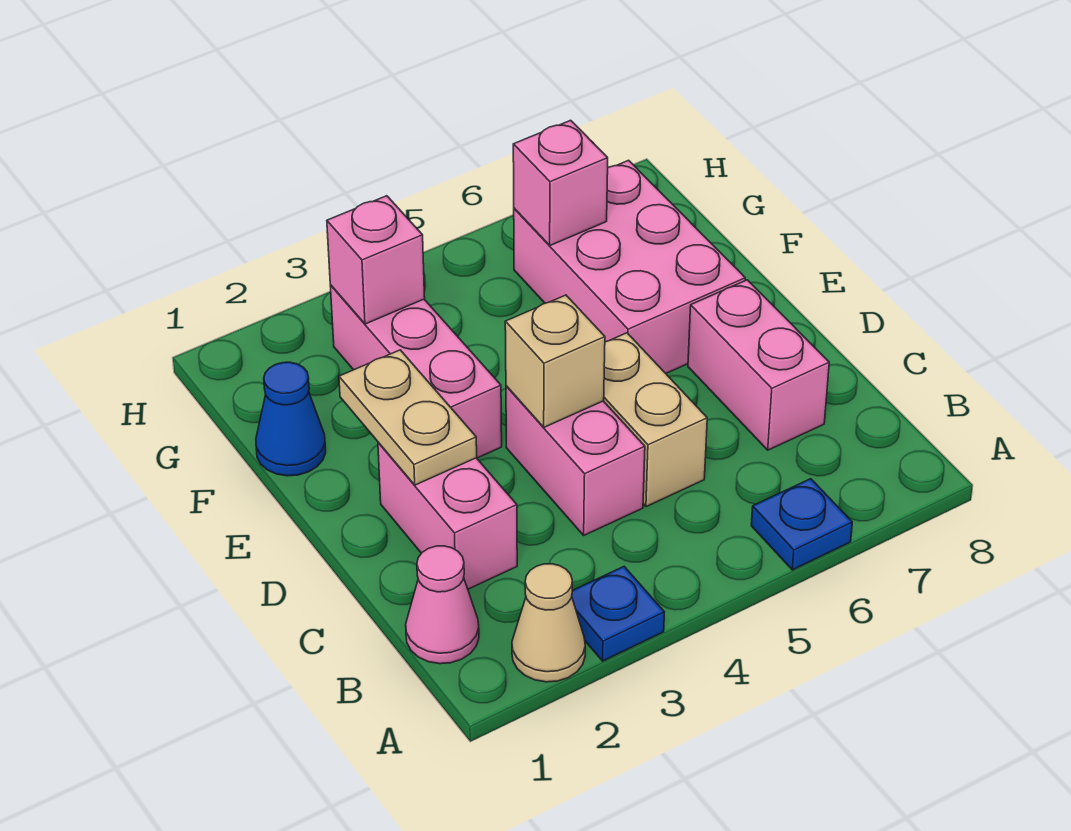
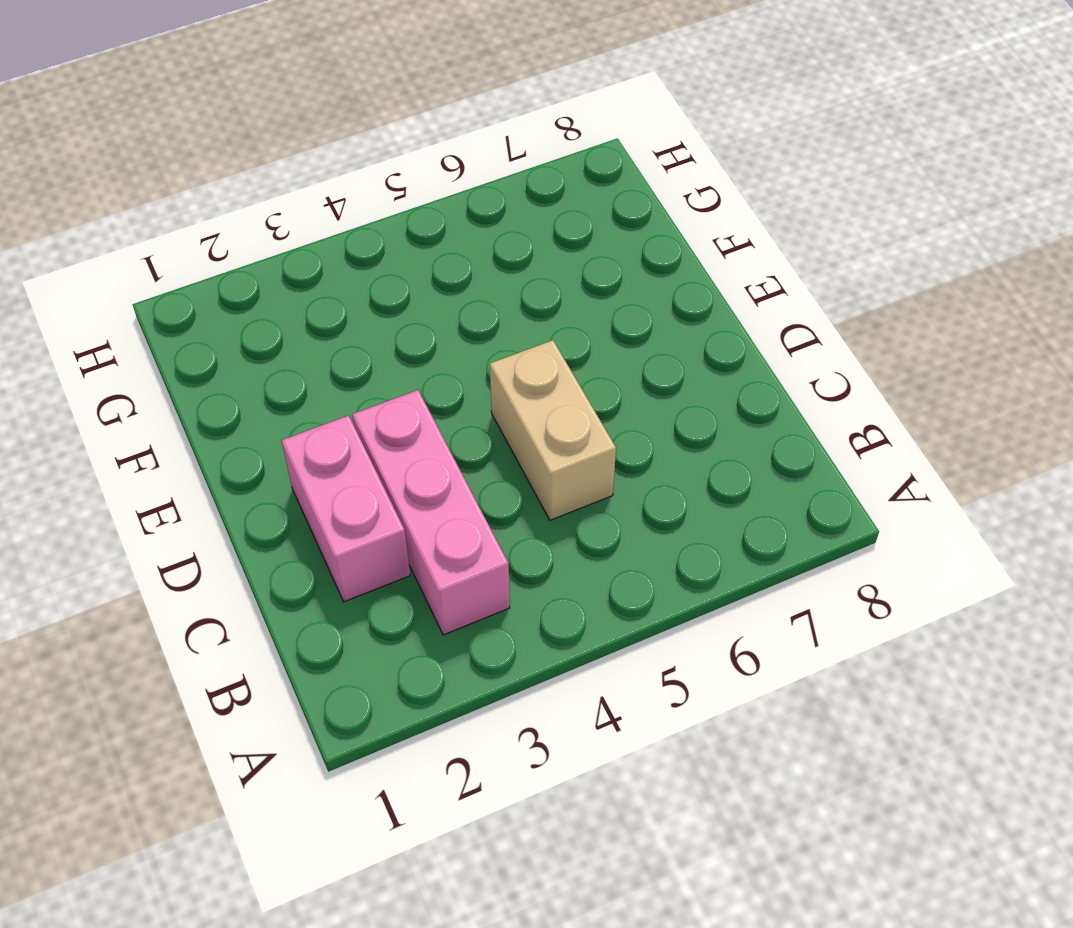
pink 1x3 brick [352,390,510,635] -> pink 1x3 brick moved to [330,285,502,458]
none -> tan 1x1 cone [512,564,585,682]
none -> blue 1x1 plate [572,567,664,661]
none -> blue 1x1 plate [751,479,852,570]

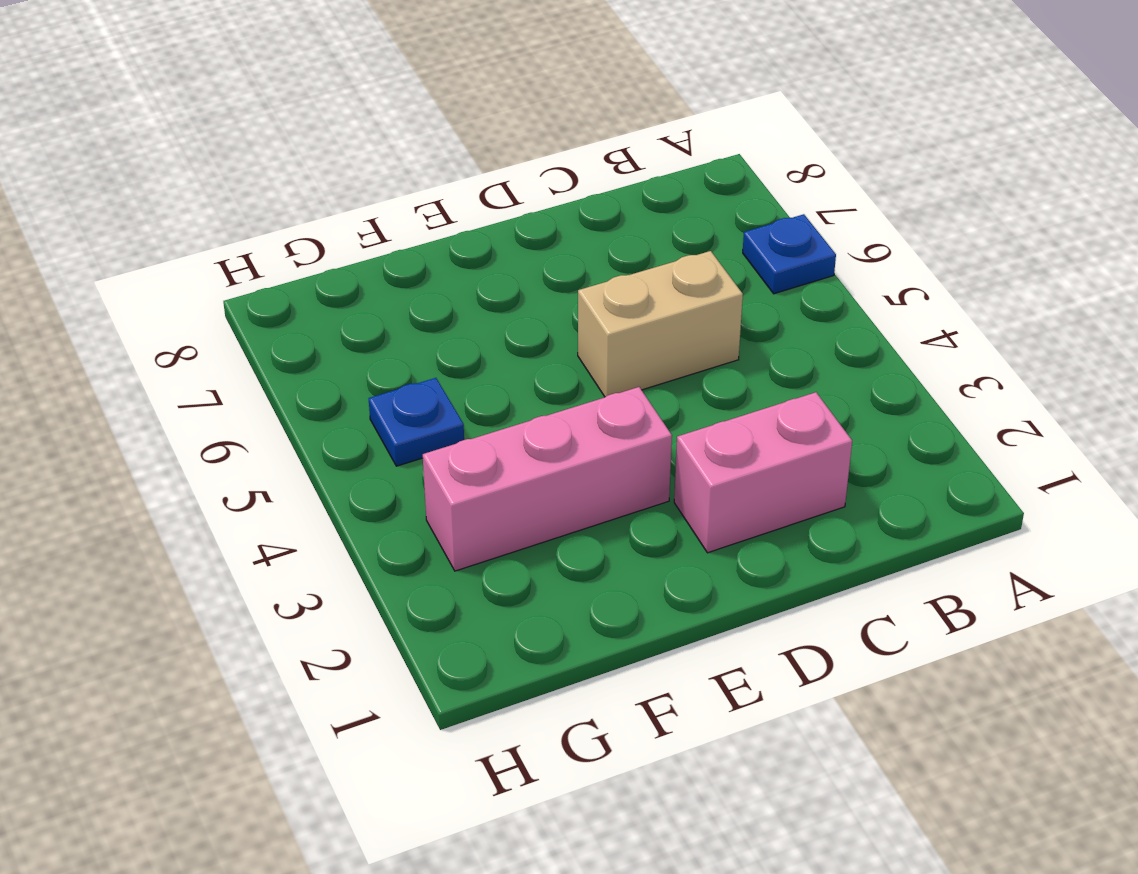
blue 1x1 plate [369,378,464,466] -> blue 1x1 plate moved to [572,567,664,661]
none -> tan 1x1 cone [512,564,585,682]
none -> pink 1x1 cone [406,546,479,664]
none -> pink 1x2 brick [506,386,645,535]

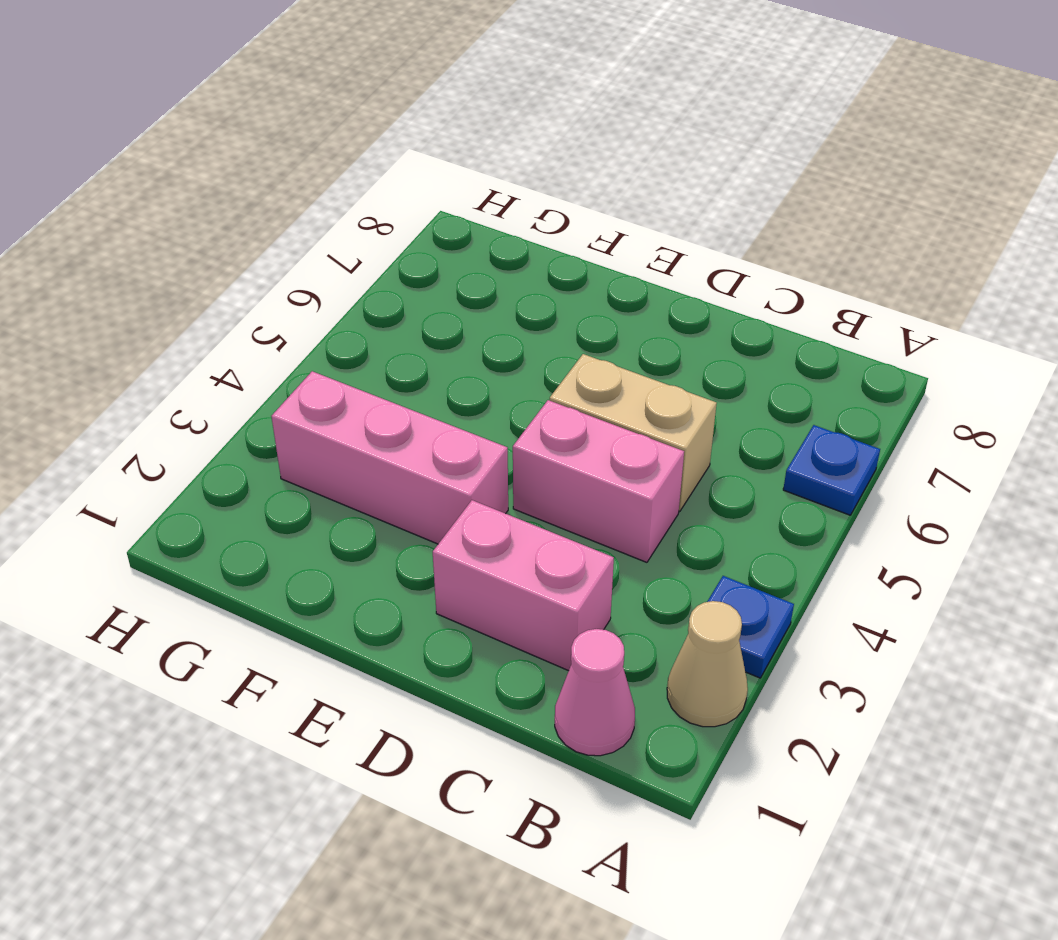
none -> pink 1x2 brick [688,280,829,450]
none -> pink 2x3 brick [514,160,745,373]
none -> blue 1x1 cone [256,362,326,476]

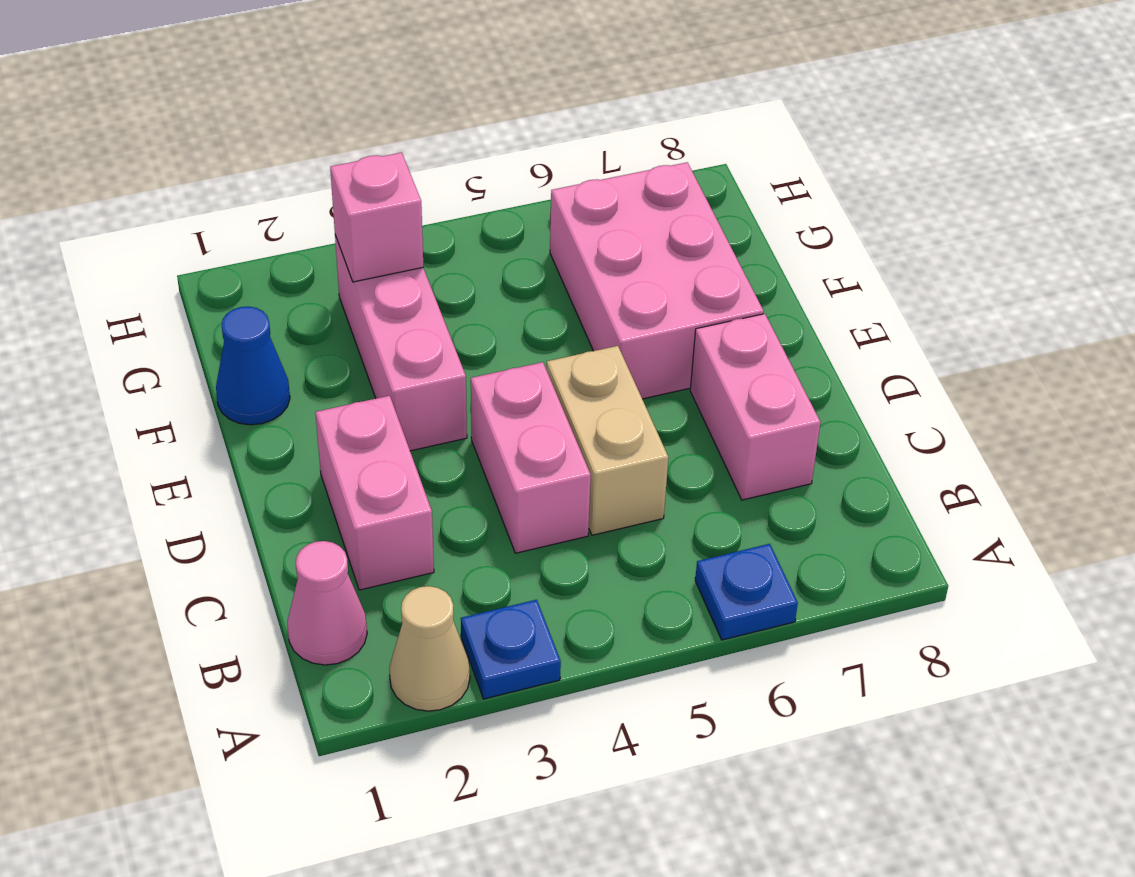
none -> tan 1x2 plate [339,350,477,485]
none -> tan 1x1 brick [505,295,605,427]
none -> pink 1x1 brick [513,120,608,246]

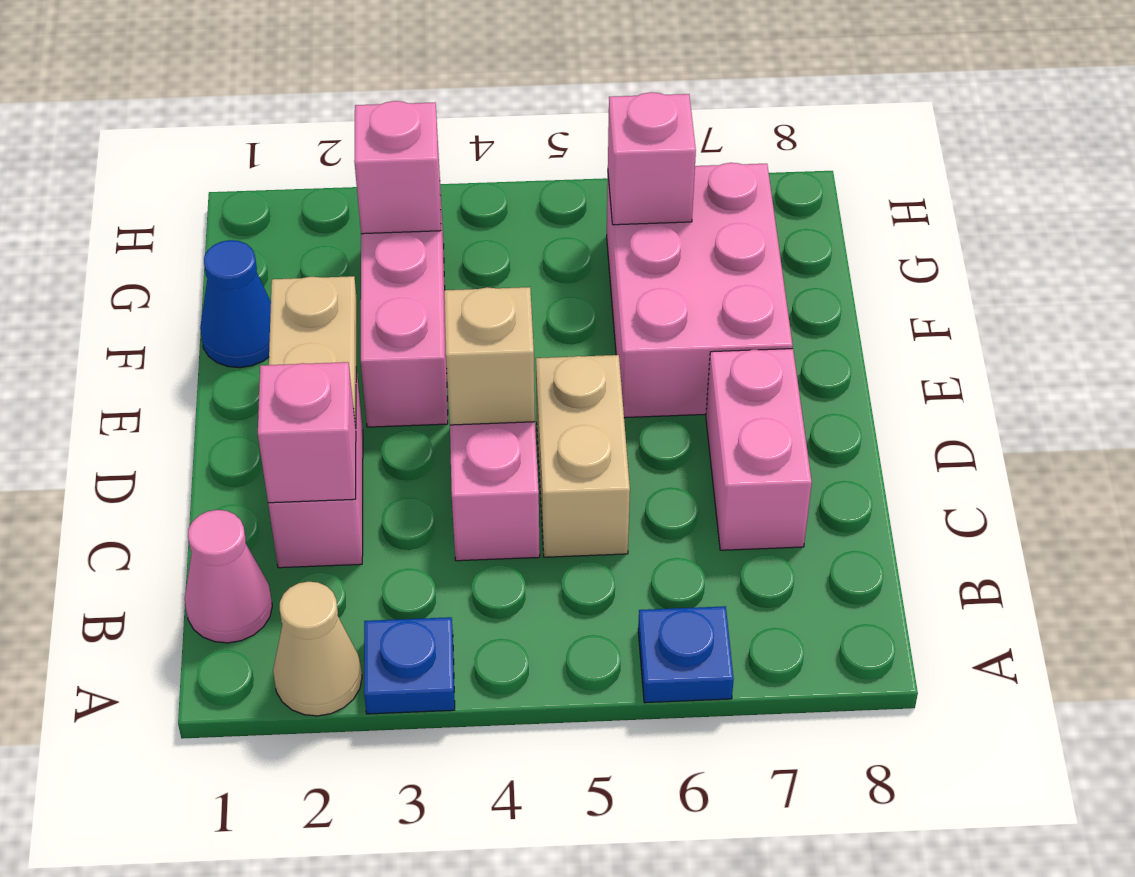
pink 1x1 brick [258,362,356,503] -> none

